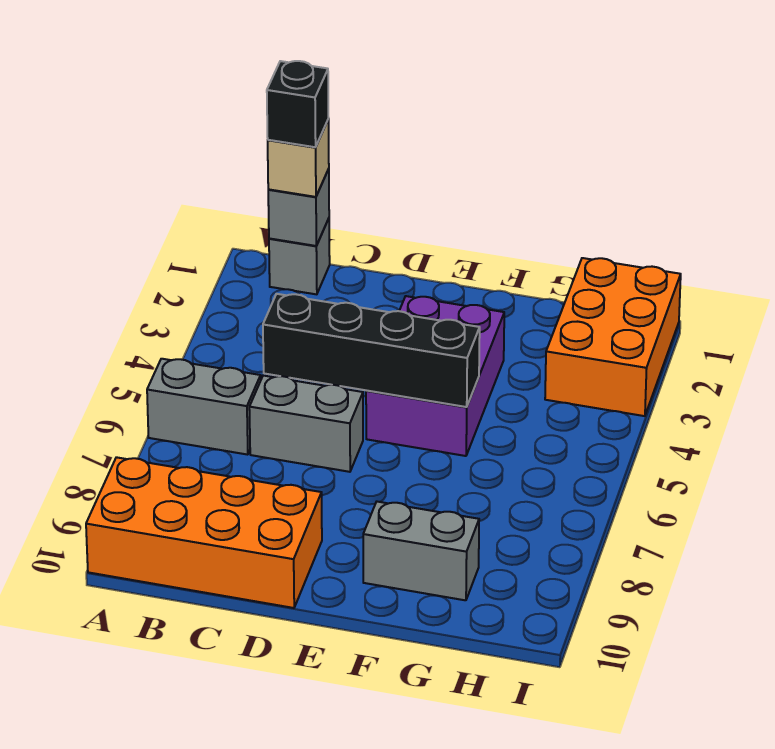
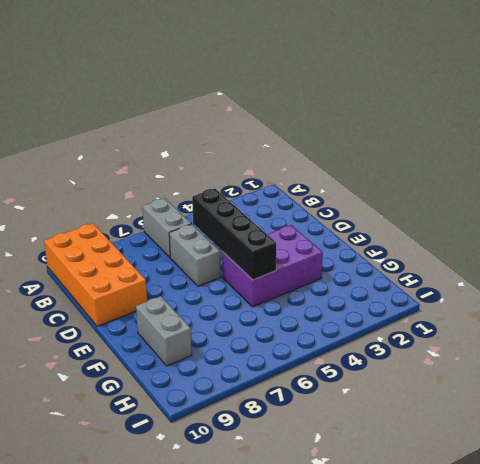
none -> grey 1x1 brick [269,219,330,294]
none -> orange 2x3 brick [545,258,681,416]

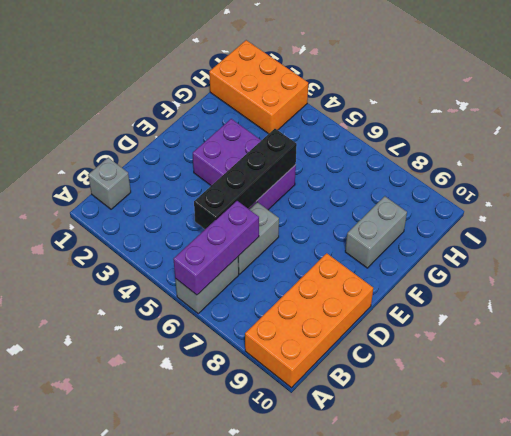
purple 1x3 brick [173,201,259,295] -> none
none -> grey 1x1 brick [268,169,329,246]
none -> tan 1x1 brick [268,119,329,197]

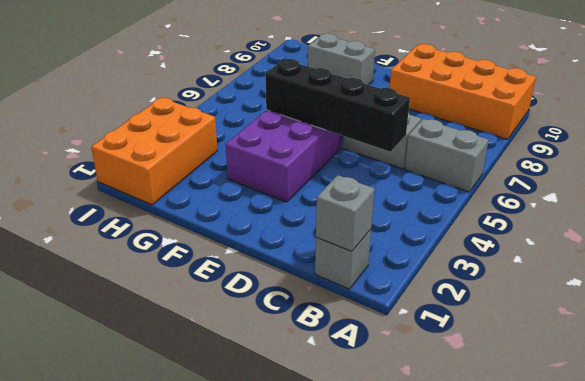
none -> tan 1x1 brick [268,119,329,197]
none -> black 1x1 brick [267,61,329,147]

